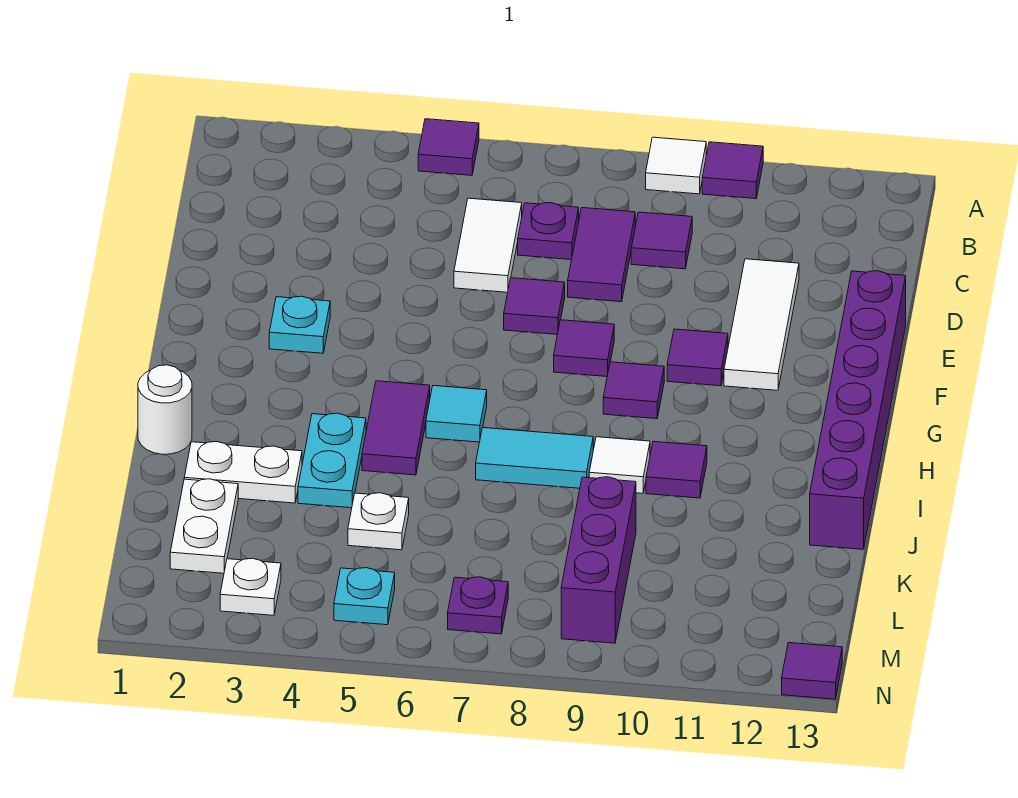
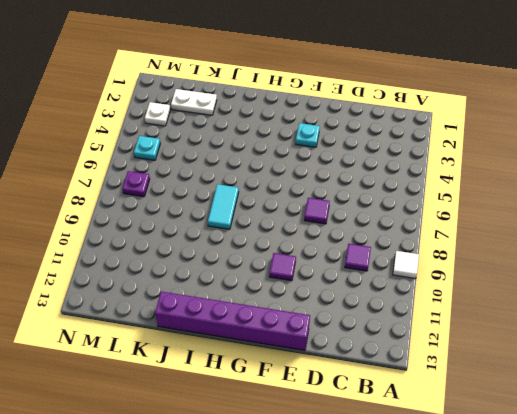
none -> purple 1x1 tile [418,119,479,175]
none -> purple 1x1 tile [702,142,763,199]
none -> white 1x2 tile [454,198,522,292]

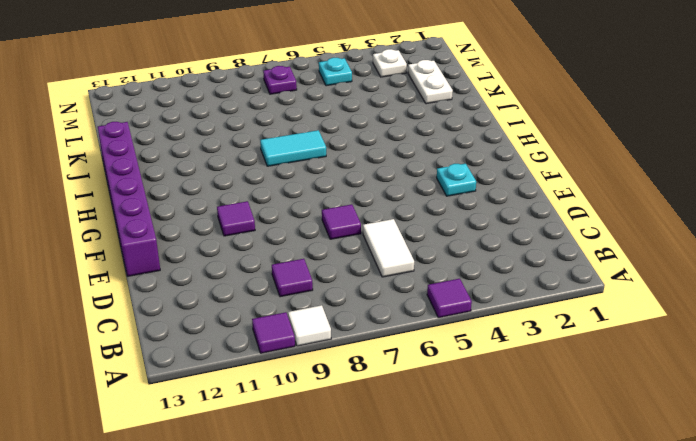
none -> purple 1x1 plate [518,203,579,260]
none -> purple 1x2 tile [568,208,635,302]
none -> white 1x3 tile [724,259,799,390]

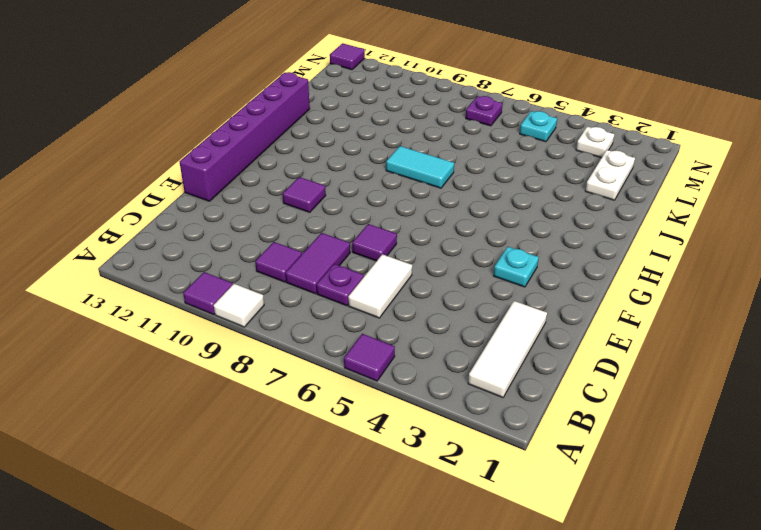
white 1x3 tile [468,301,547,398] -> white 1x3 tile moved to [724,259,799,390]
none -> purple 1x1 tile [554,320,614,377]
none -> purple 1x1 tile [603,362,664,419]
none -> purple 1x2 tile [362,381,430,475]

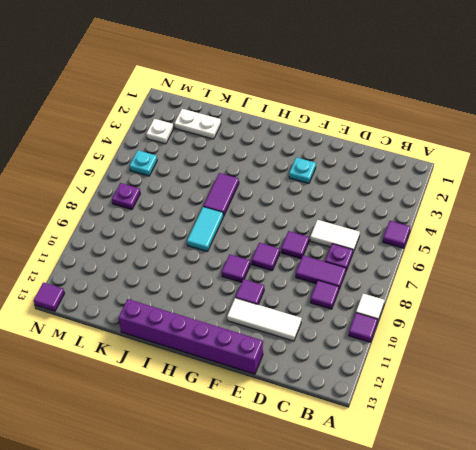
purple 1x2 tile [203,173,239,216] -> purple 1x2 tile turned to [362,381,430,475]
none -> cyan 1x1 tile [426,386,487,442]
none -> white 1x1 round brick [138,365,192,454]
none -> cyan 1x2 plate [298,413,366,508]

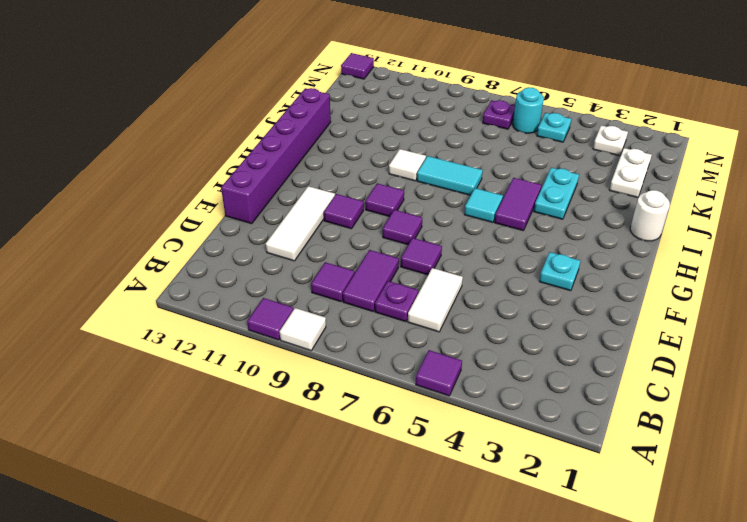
cyan 1x1 round brick [513,87,544,133] -> none
none -> purple 1x1 tile [646,441,707,498]
none -> white 1x2 plate [184,442,302,503]
none -> white 1x1 plate [348,493,409,550]

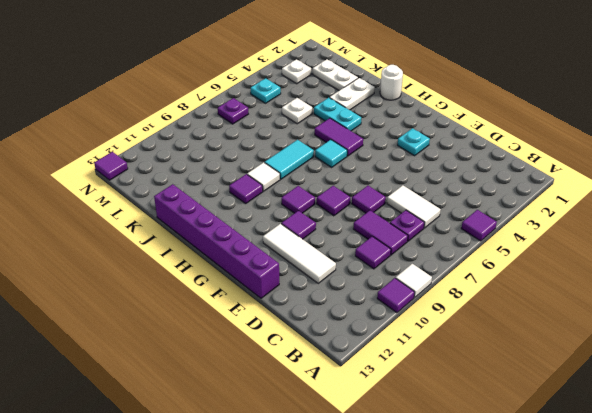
none -> purple 1x3 brick [561,477,636,643]

